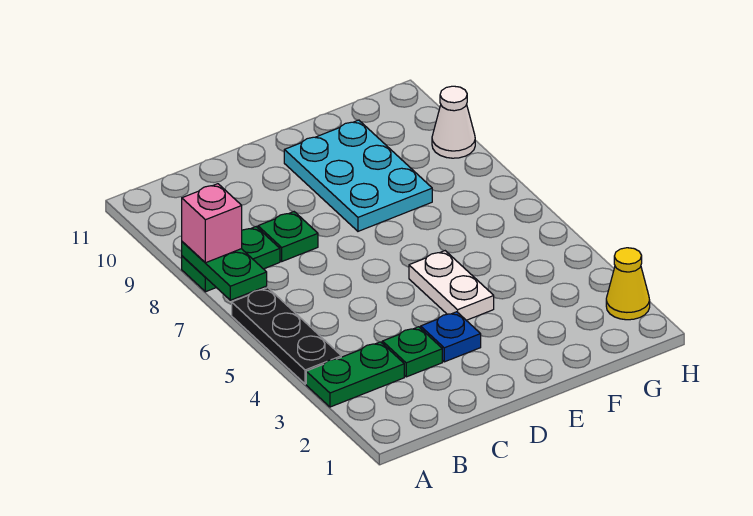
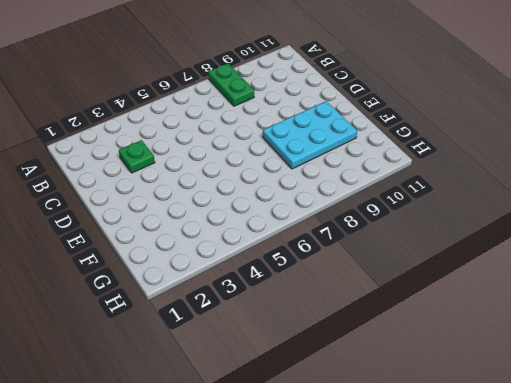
none -> green 1x2 plate [306,342,404,407]
none -> black 1x3 plate [232,288,341,384]
none -> green 1x1 plate [258,212,318,261]

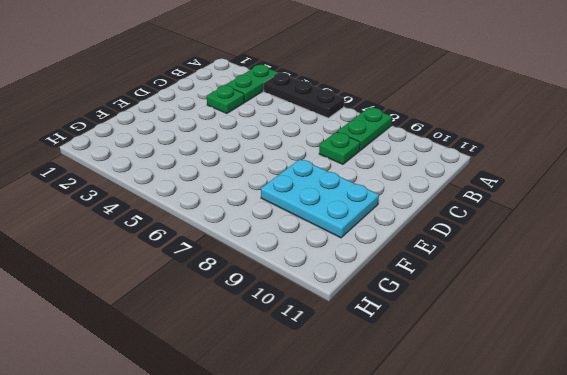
none -> blue 1x1 plate [421,312,481,362]
none -> white 1x2 plate [409,251,494,320]
none -> yellow 1x1 cone [606,248,650,320]

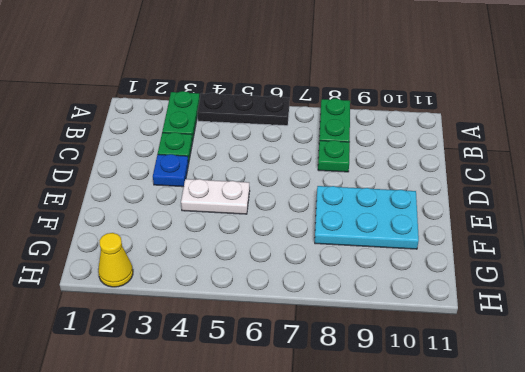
none -> white 1x1 cone [432,86,475,158]
none -> green 1x2 plate [182,242,267,300]
none -> pink 1x1 brick [182,184,242,263]

